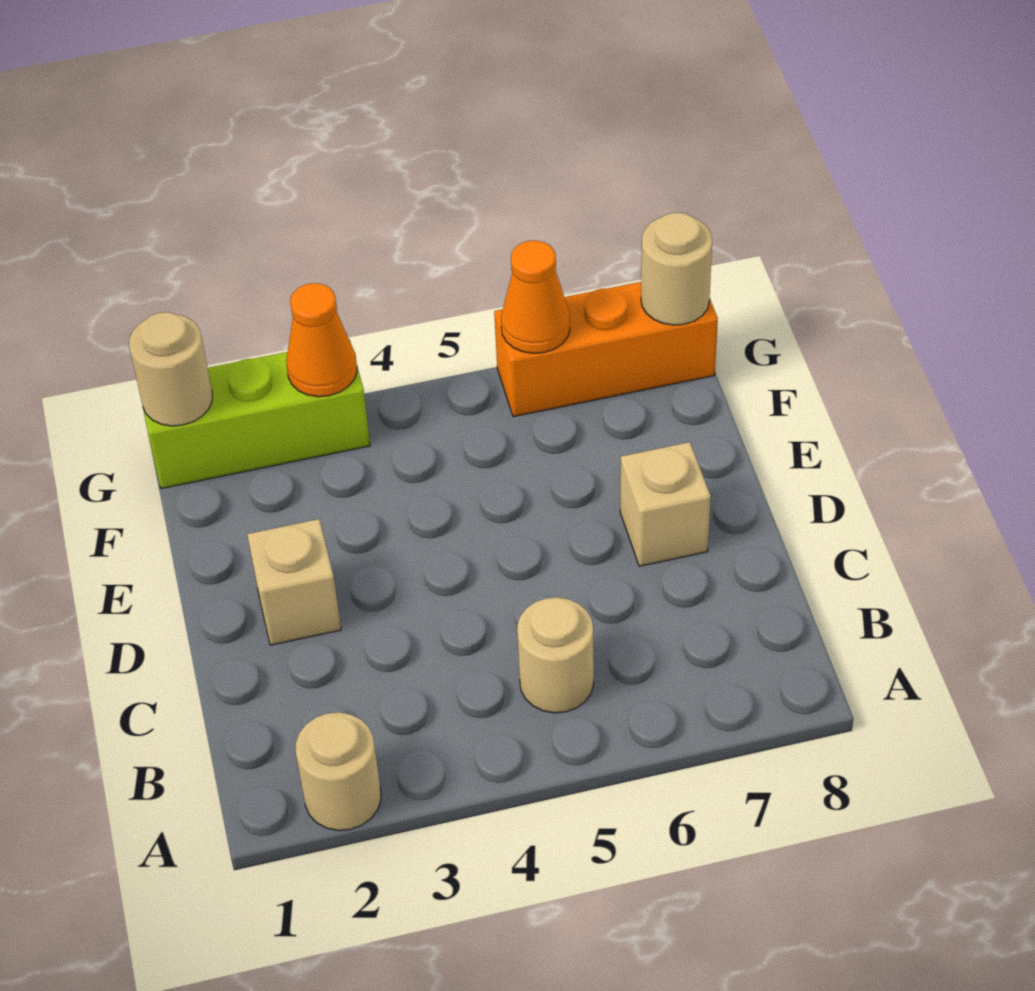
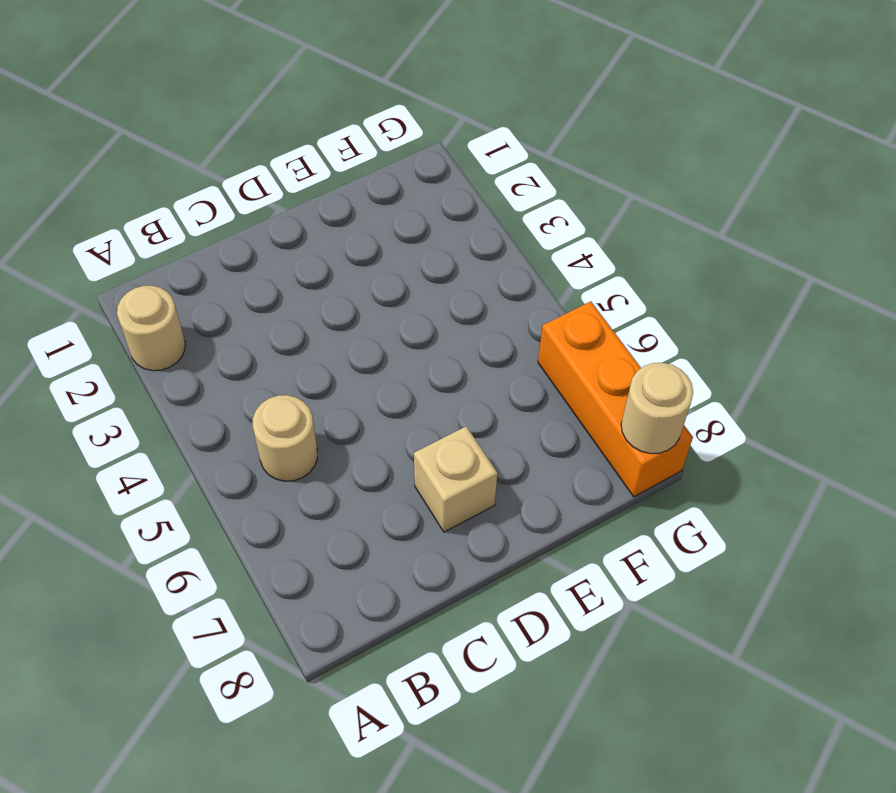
none -> tan 1x1 brick [247,519,341,645]
none -> lime 1x3 brick [143,340,370,489]

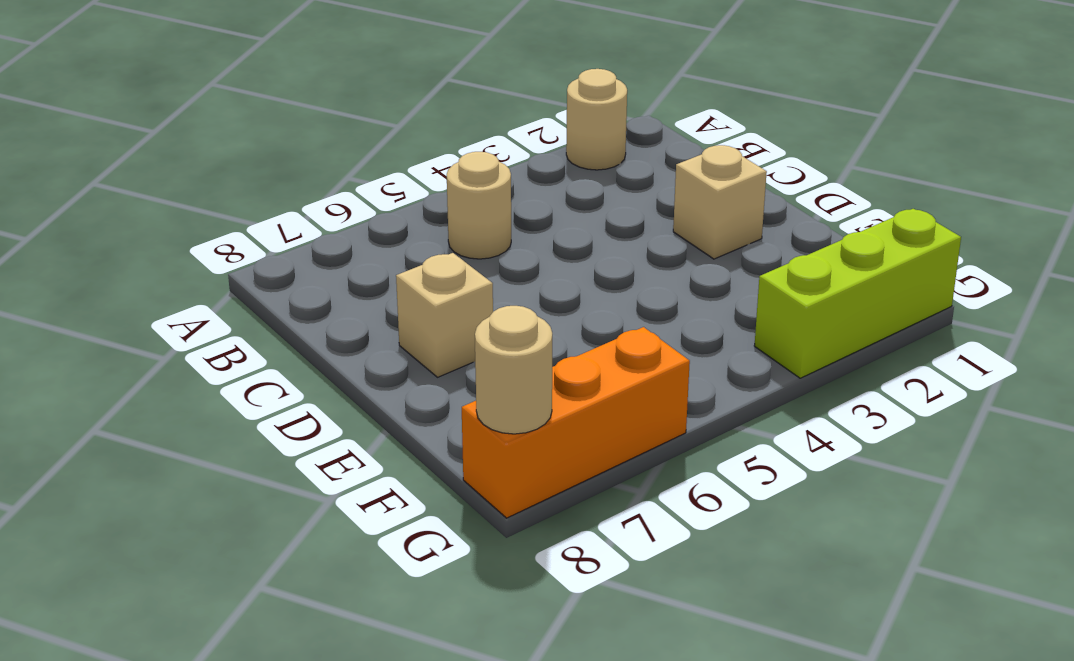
none -> tan 1x1 round brick [129,312,212,426]
none -> orange 1x1 cone [286,283,357,397]

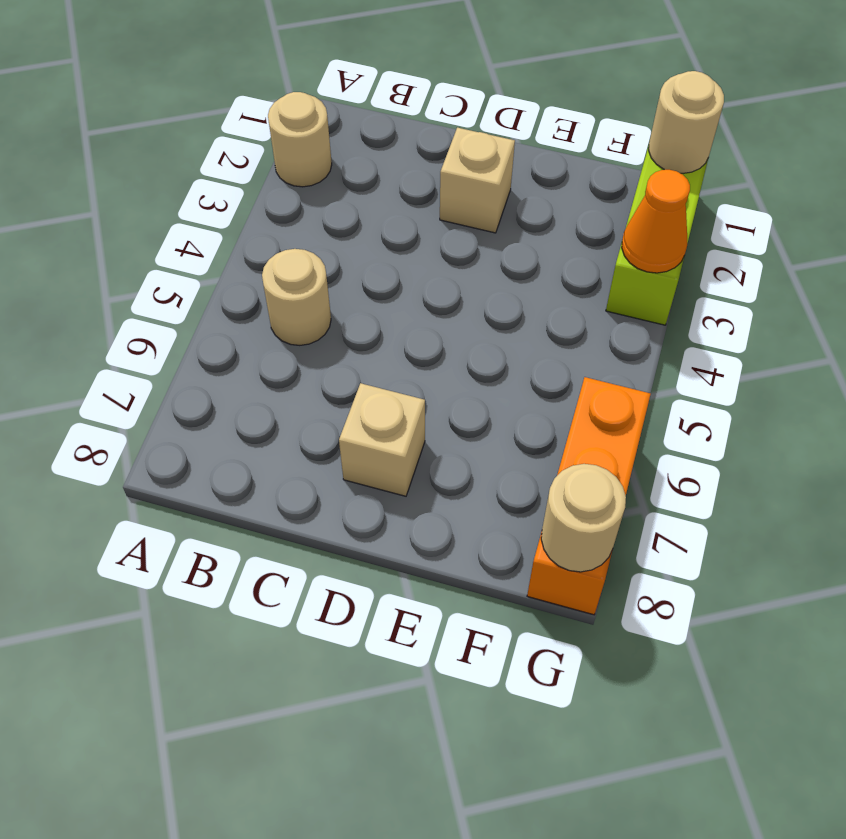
none -> orange 1x1 cone [501,240,570,353]

